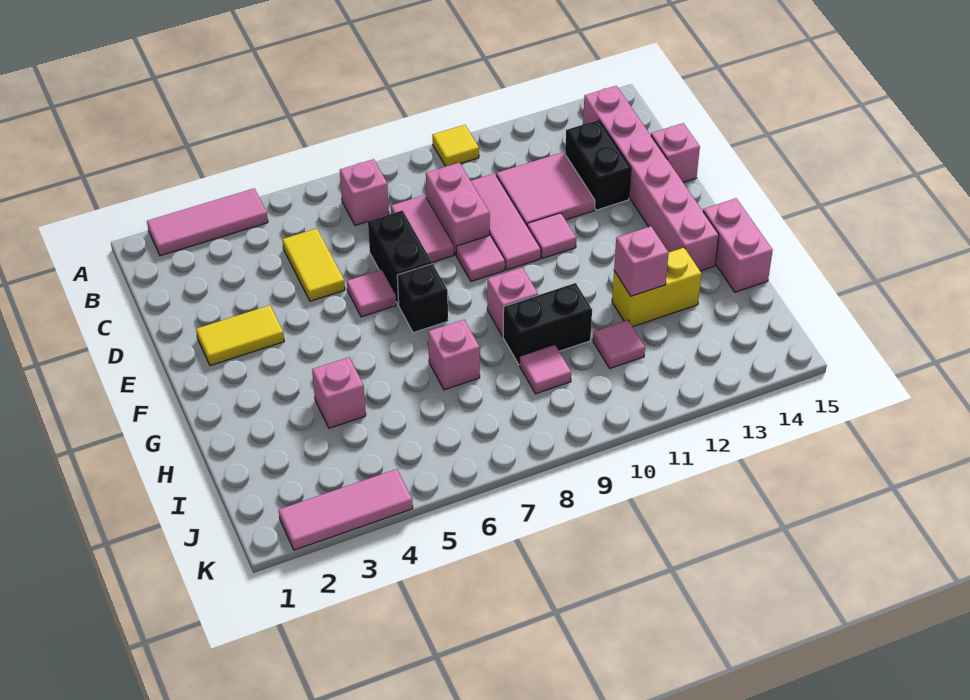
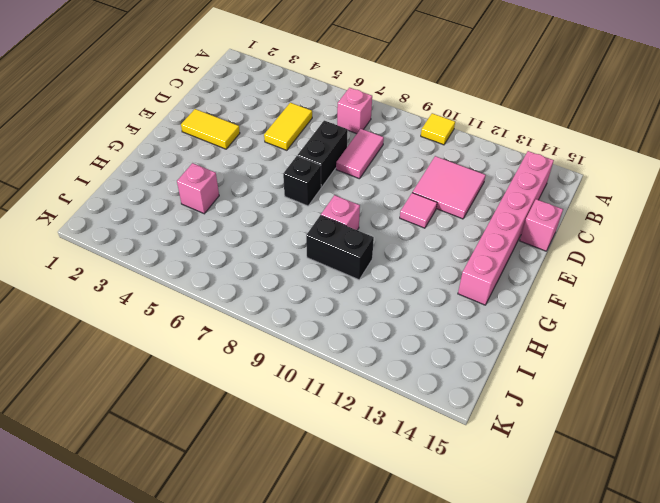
none -> pink 1x3 tile [147,188,268,256]
none -> pink 1x2 brick [426,163,490,255]
none -> pink 1x3 tile [471,173,541,270]

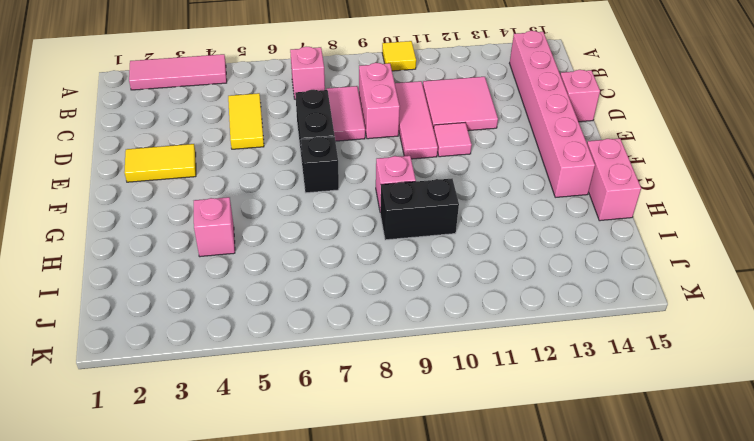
none -> black 1x2 brick [565,120,631,210]
none -> pink 1x1 tile [347,270,396,317]
none -> pink 1x1 tile [456,235,505,281]

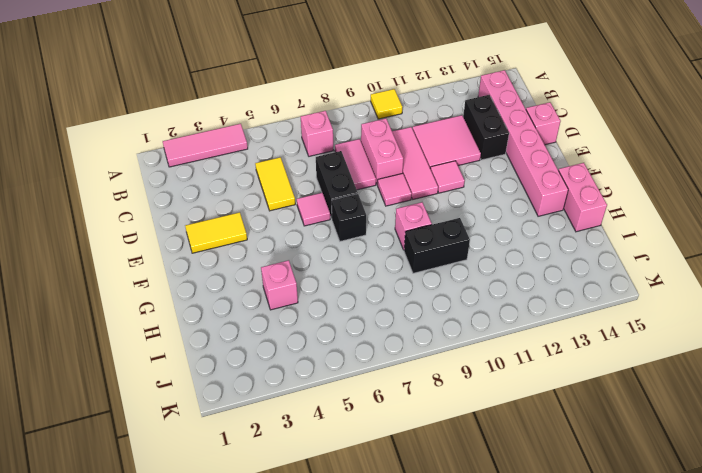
none -> pink 1x1 brick [428,320,480,390]
none -> yellow 1x2 brick [612,248,702,327]
none -> pink 1x1 tile [520,345,571,394]

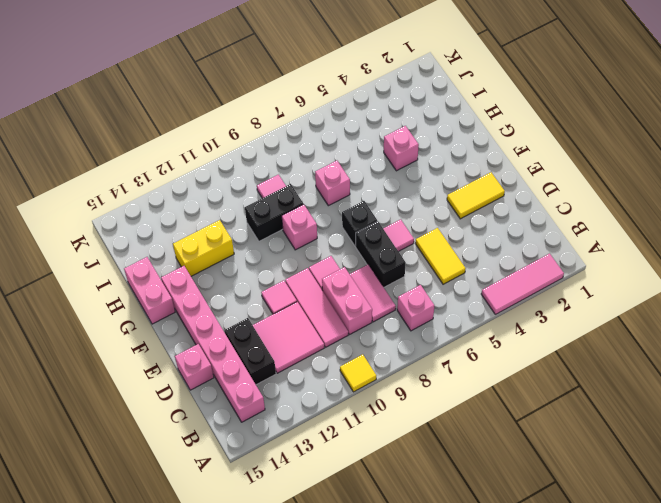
none -> pink 1x1 tile [593,320,645,368]
none -> pink 1x3 tile [279,469,413,550]
none -> pink 1x1 brick [614,226,669,296]

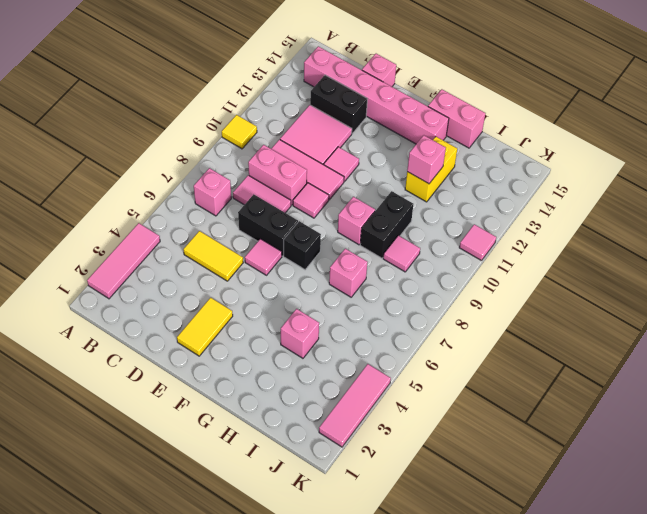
pink 1x1 tile [459,224,496,261] -> pink 1x1 tile moved to [593,320,645,368]

